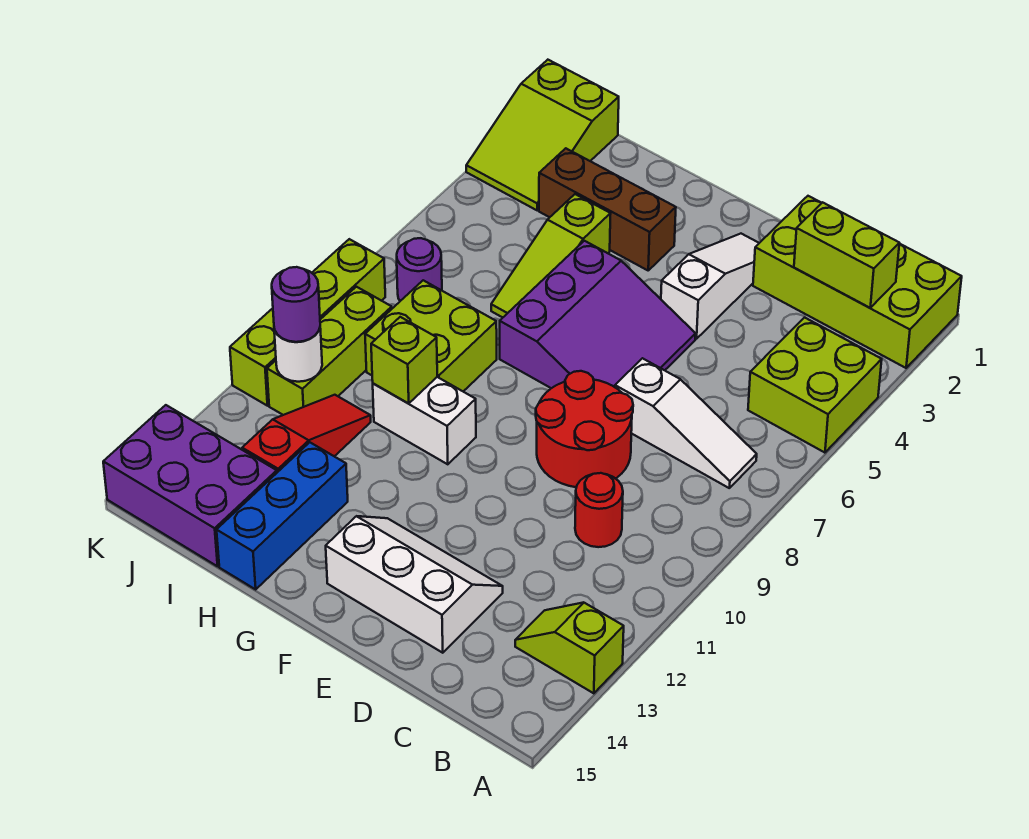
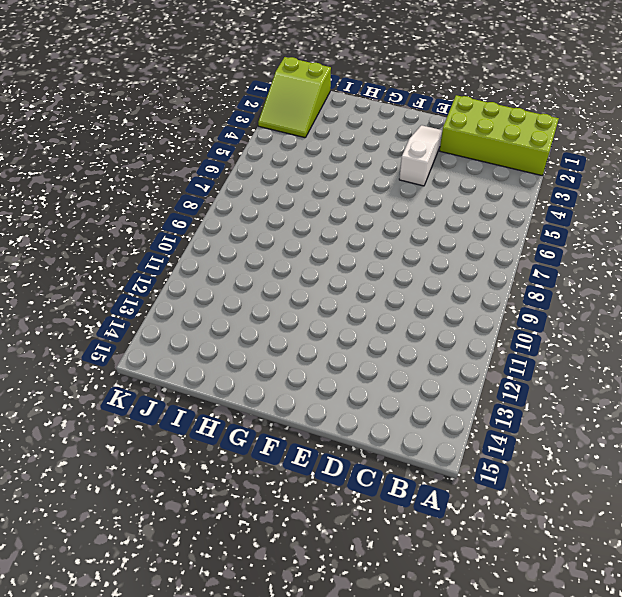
none -> lime 2x2 brick [748,318,882,453]
none -> lime 1x2 slope [515,603,624,693]
none -> white 1x3 slope [615,358,757,488]

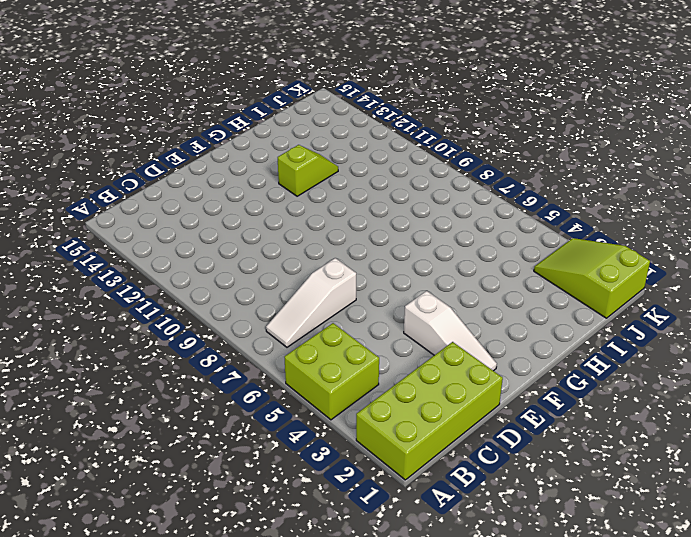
lime 1x2 slope [278,145,338,196] -> lime 1x2 slope moved to [515,603,624,693]
none -> red 1x1 round brick [575,473,623,547]
none -> red 2x2 round brick [536,371,633,487]
none -> white 2x3 slope [326,516,503,653]

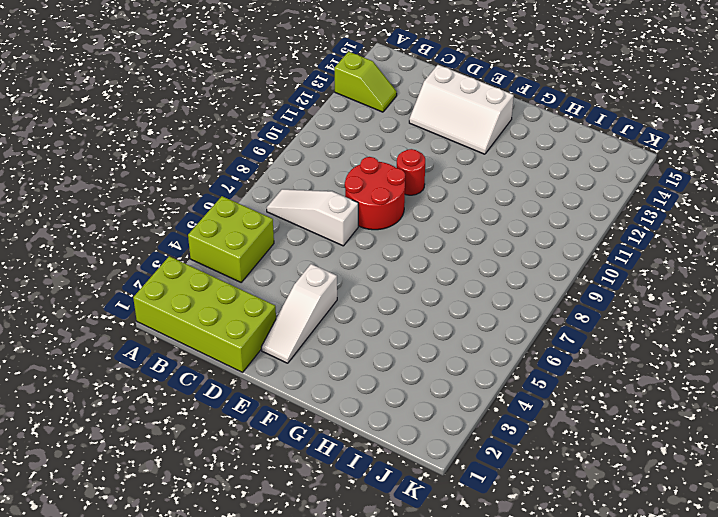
red 1x1 round brick [397,149,425,195] -> red 1x1 round brick moved to [575,473,623,547]
none -> purple 3x3 slope [500,241,695,388]
none -> brown 1x3 brick [539,148,676,270]
none -> white 1x2 brick [373,377,476,464]

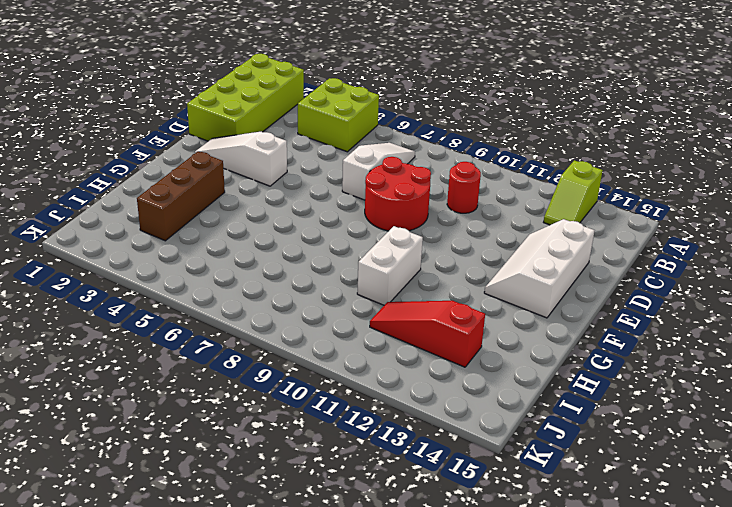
none -> purple 3x3 slope [500,241,695,388]
none -> lime 1x3 slope [491,194,611,318]
none -> lime 2x2 brick [365,280,497,391]

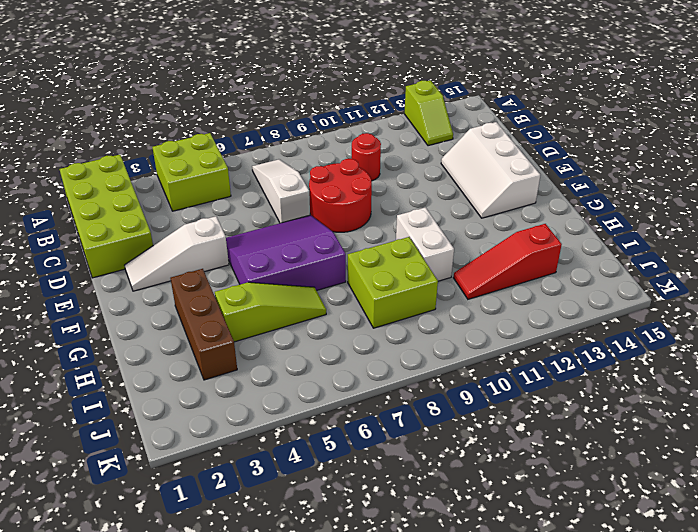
none -> blue 1x3 brick [217,442,348,589]
none -> purple 2x3 brick [103,405,277,566]
none -> lime 2x3 slope [466,60,619,210]

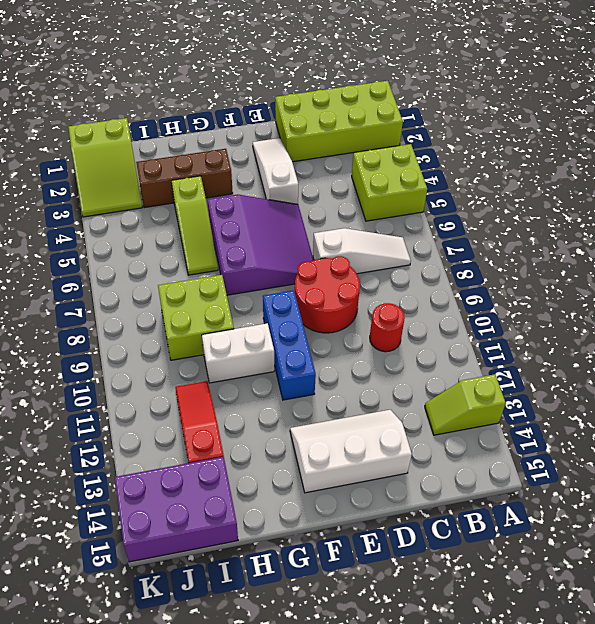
blue 1x3 brick [263,290,316,400] -> blue 1x3 brick moved to [217,442,348,589]
none -> purple 1x1 round brick [397,238,442,301]
none -> lime 1x3 brick [267,287,392,415]
none -> lime 1x4 brick [230,239,385,406]

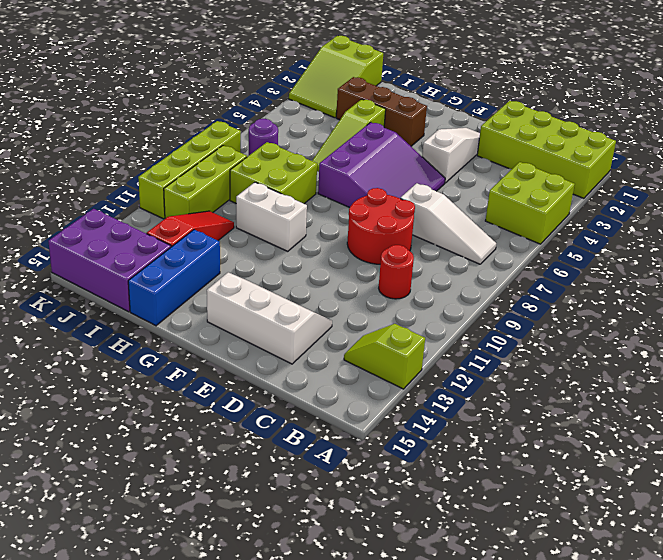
none -> lime 1x2 brick [794,202,899,308]
none -> lime 1x1 brick [371,317,437,404]
none -> white 1x1 round brick [274,328,322,382]

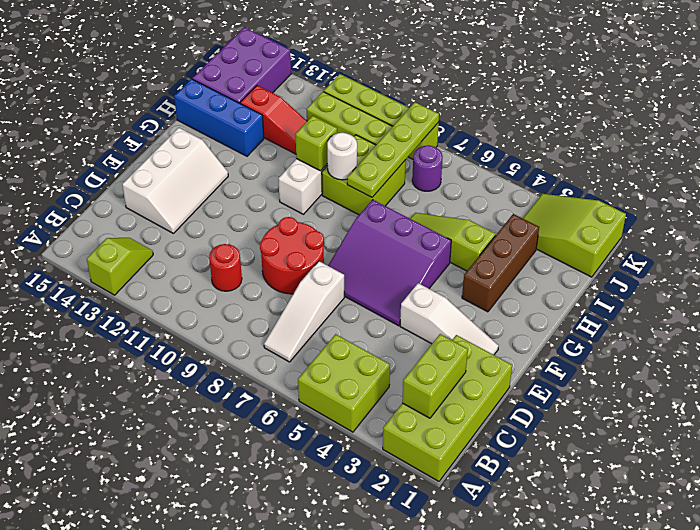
lime 1x4 plate [347,102,439,197] -> none
white 1x1 round brick [327,132,357,180] -> white 1x1 round brick moved to [274,328,322,382]
none -> purple 1x1 round brick [272,267,320,342]

